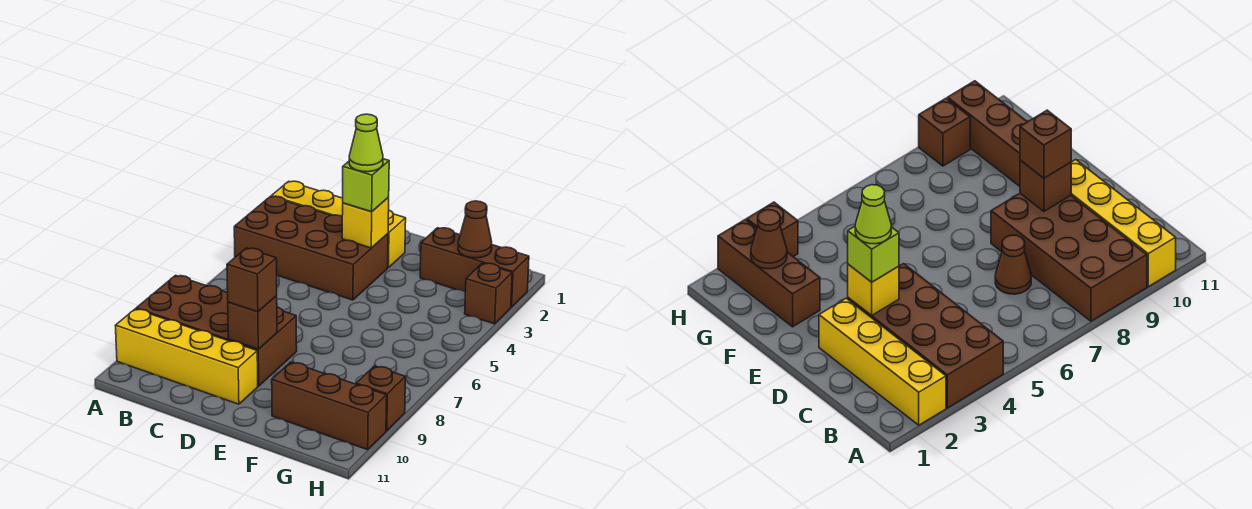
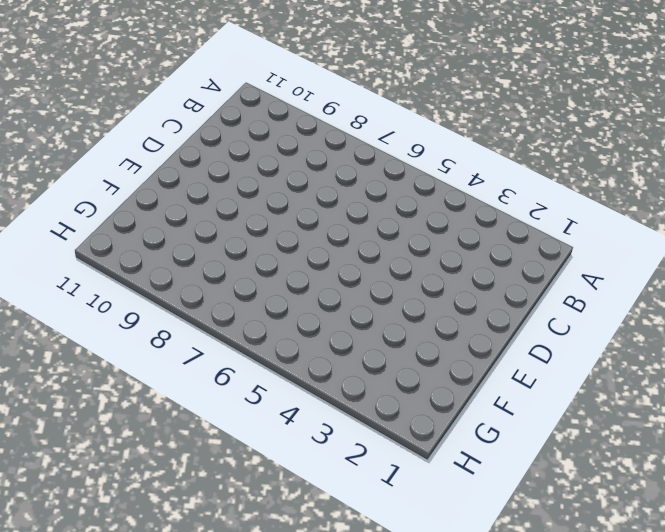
none -> yellow 1x4 brick [271,181,406,267]
none -> brown 2x4 brick [234,196,388,300]
none -> brown 2x4 brick [136,275,297,386]

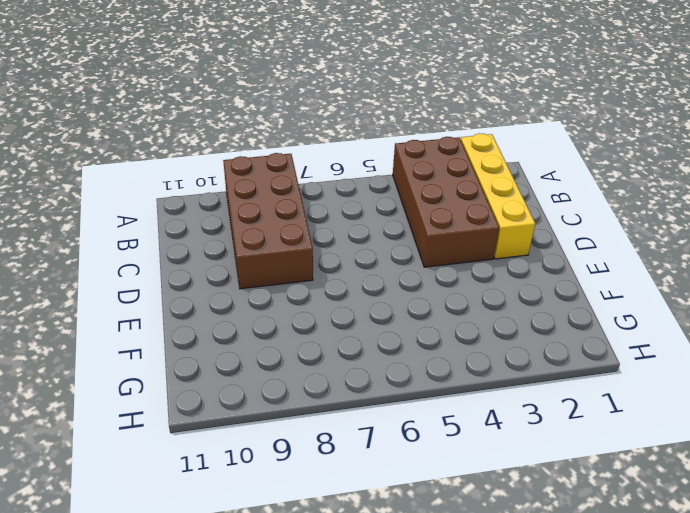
none -> yellow 1x4 brick [115,309,258,404]
none -> brown 1x1 cone [995,235,1031,294]
none -> brown 1x3 brick [420,228,529,307]

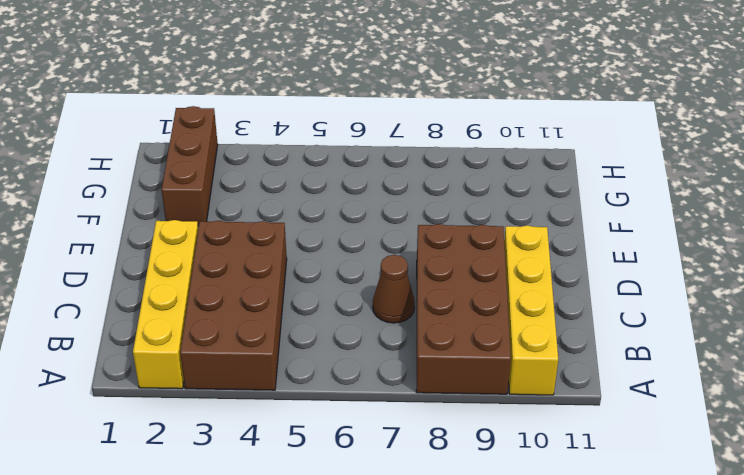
none -> brown 1x3 brick [272,362,387,450]
none -> brown 1x1 brick [465,263,512,324]
none -> brown 1x1 brick [356,366,405,431]

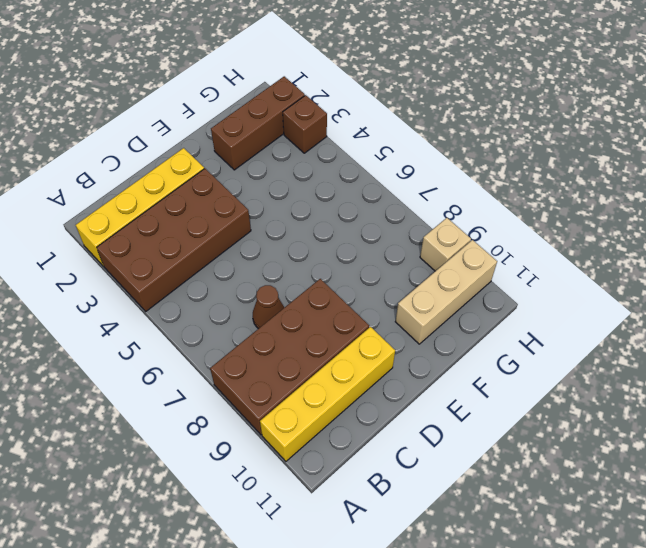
tan 1x3 brick [395,240,497,344] -> brown 1x3 brick [272,362,387,450]
tan 1x1 brick [420,218,471,271] -> brown 1x1 brick [356,366,405,431]
none -> yellow 1x1 brick [342,198,389,248]
none -> brown 1x1 brick [228,296,277,349]
none -> brown 1x1 cone [458,201,492,258]

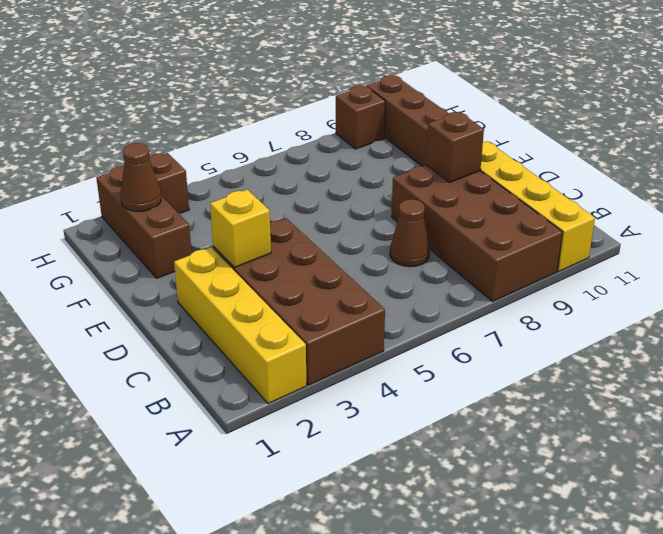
none -> lime 1x1 brick [343,159,389,212]
none -> brown 1x1 brick [227,248,277,312]
none -> lime 1x1 cone [349,114,383,172]

